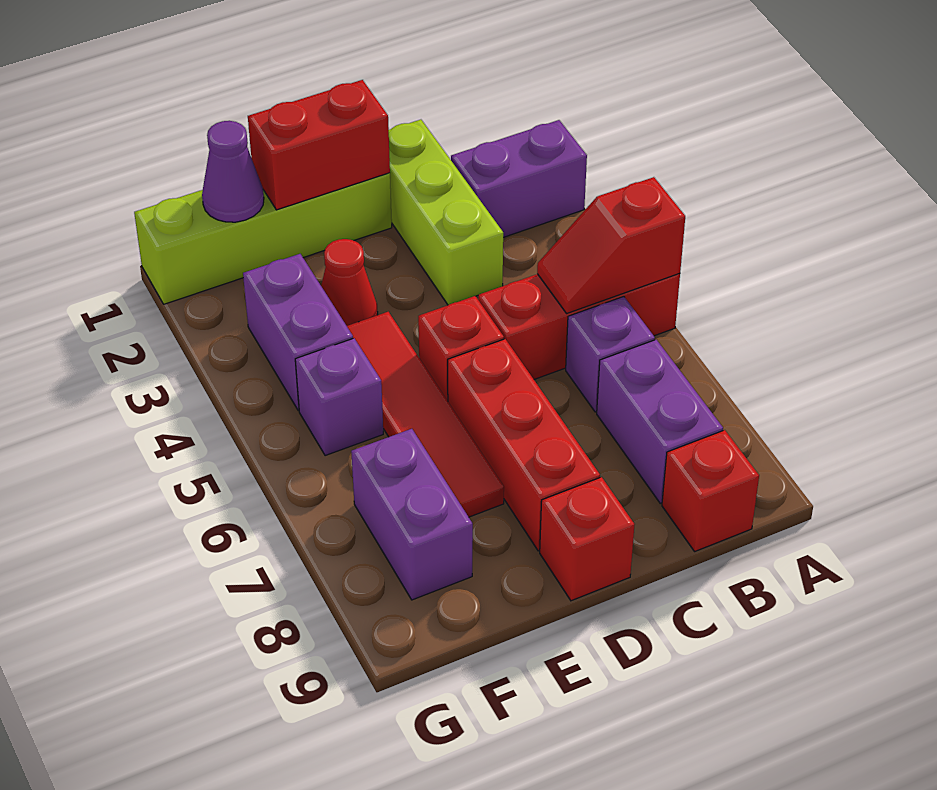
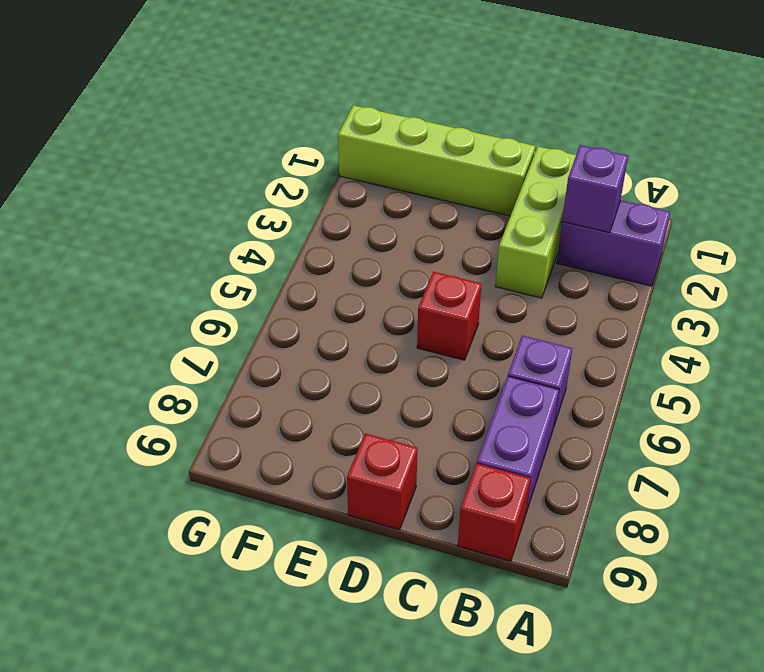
purple 1x1 brick [562,145,628,233] -> purple 1x1 brick moved to [295,338,383,456]
none -> red 1x3 brick [478,273,680,379]
none -> red 1x3 brick [448,339,600,551]
none -> red 1x1 cone [321,239,378,326]

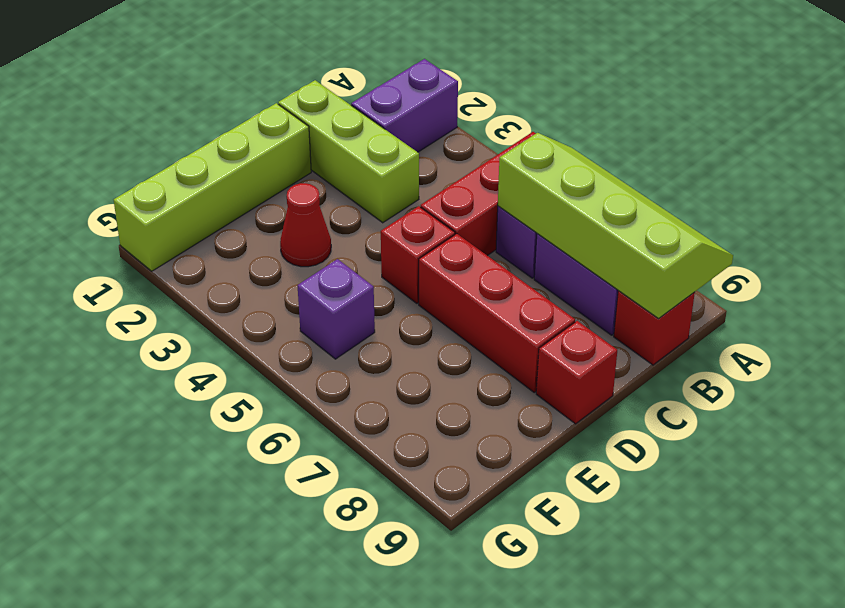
lime 2x4 slope [498,133,733,319] -> none
none -> red 1x4 tile [347,312,504,517]
none -> purple 1x2 brick [243,254,353,411]
none -> purple 1x2 brick [351,429,473,600]

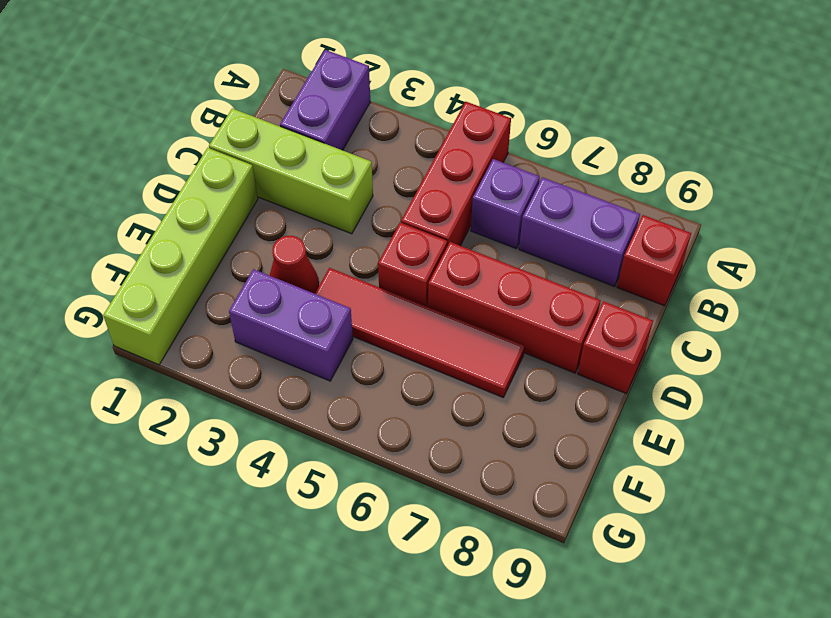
none -> purple 1x1 brick [295,338,383,456]
none -> purple 1x2 brick [351,429,473,600]
none -> red 1x2 slope [537,177,685,313]

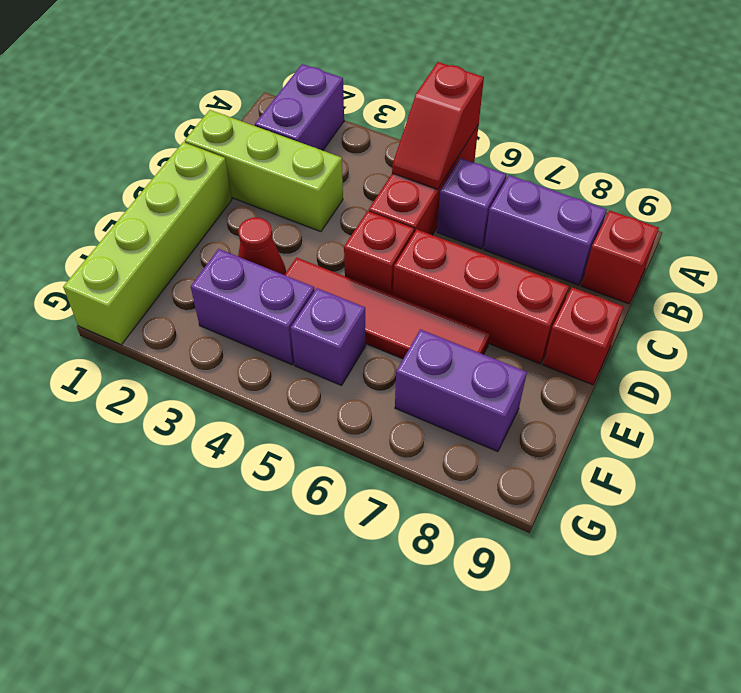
none -> red 1x2 brick [248,80,390,210]
none -> purple 1x1 cone [202,121,264,222]

